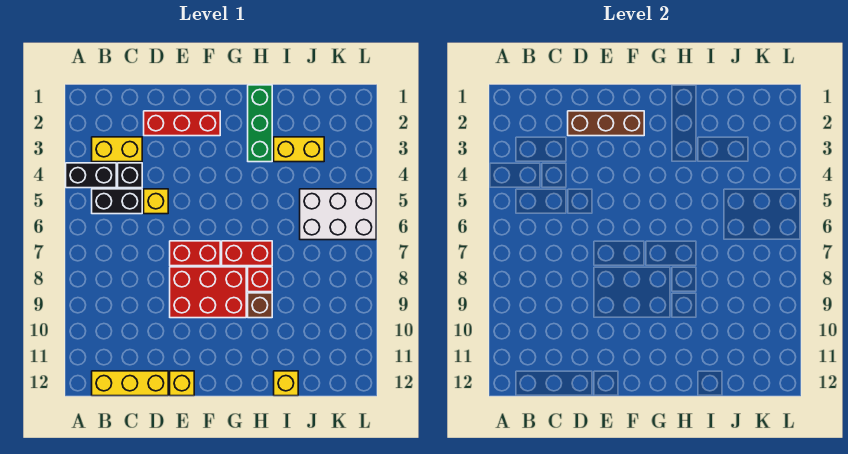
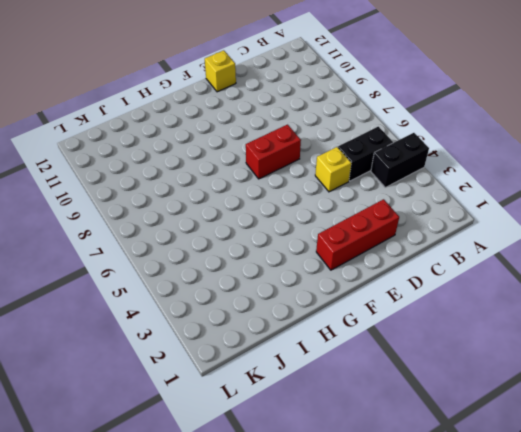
none -> yellow 1x2 brick [92,137,142,162]
none -> yellow 1x3 brick [92,371,168,396]
none -> black 1x1 brick [118,163,142,188]

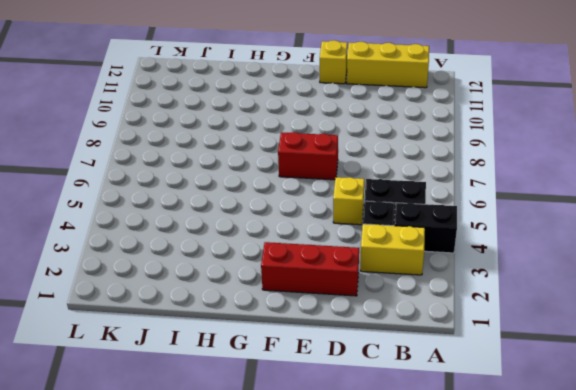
none -> red 2x3 brick [170,267,246,318]
none -> red 1x2 brick [222,241,272,266]
none -> green 1x3 brick [248,85,272,162]

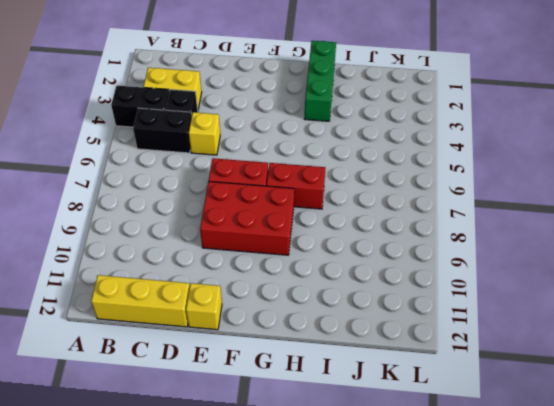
none -> red 1x3 brick [144,111,220,136]
none -> red 1x1 brick [248,267,272,292]
none -> brown 1x1 brick [248,293,272,318]

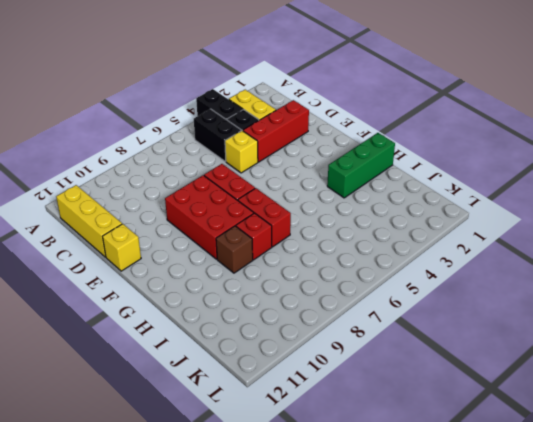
red 1x3 brick [243,100,309,162] -> red 1x3 brick turned to [144,111,220,136]
none -> yellow 1x2 brick [274,137,324,162]
none -> yellow 1x1 brick [274,371,298,396]
none -> white 2x3 brick [300,189,376,240]

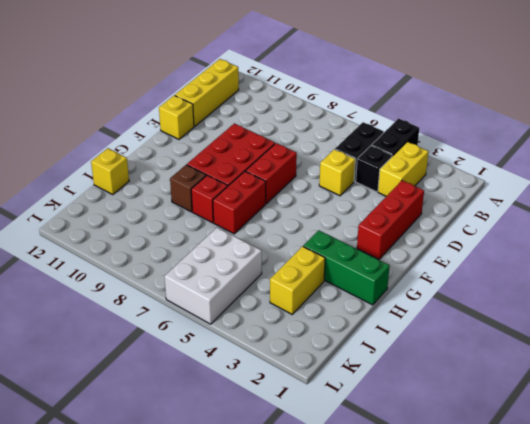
none -> brown 1x3 brick [568,111,644,136]

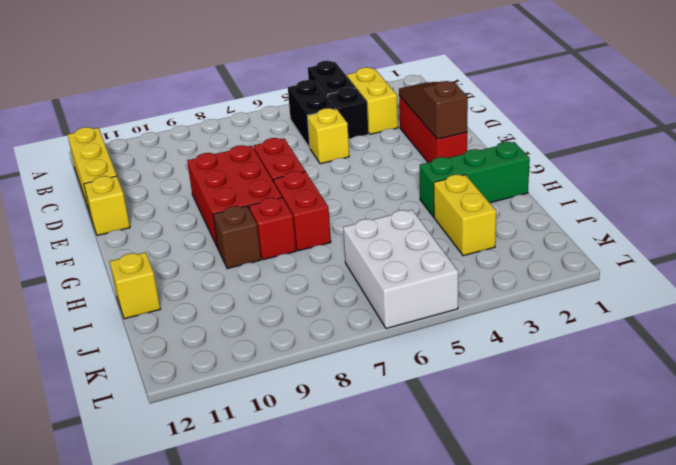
brown 1x3 slope [399,81,468,139] -> brown 1x3 brick [568,111,644,136]

